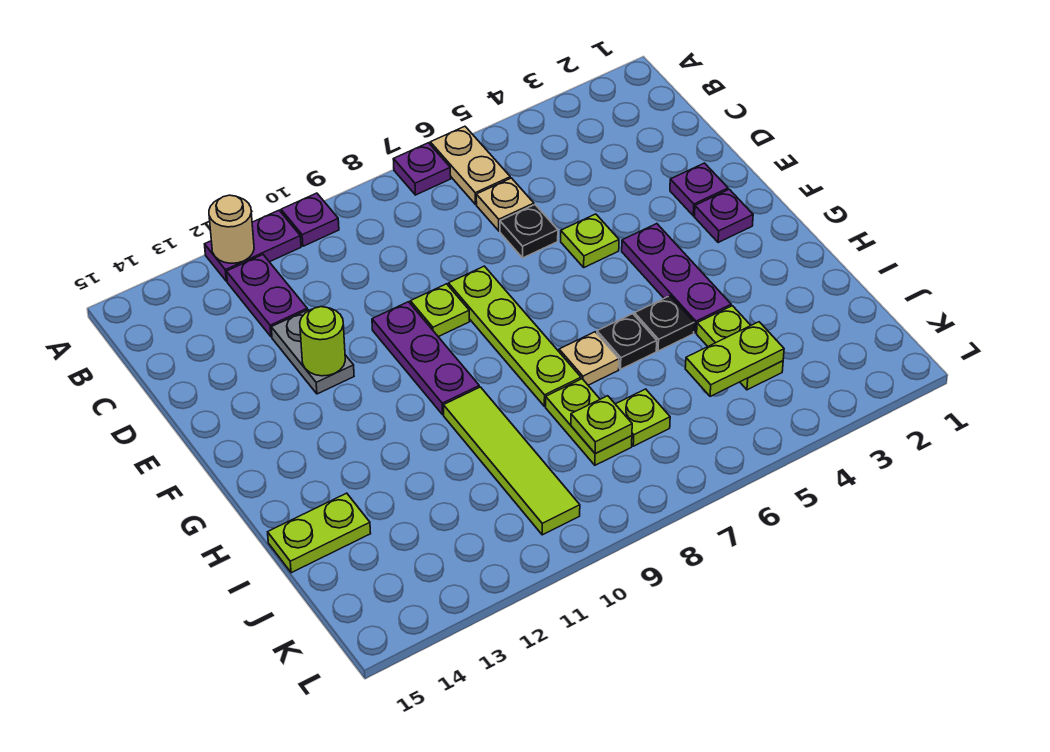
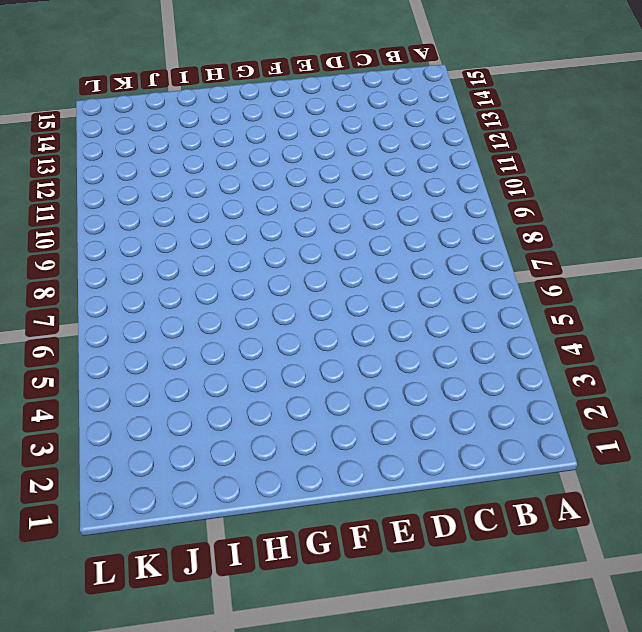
none -> tan 1x2 plate [430,126,510,204]
none -> purple 1x1 plate [393,143,451,195]
none -> purple 1x1 plate [281,193,339,246]

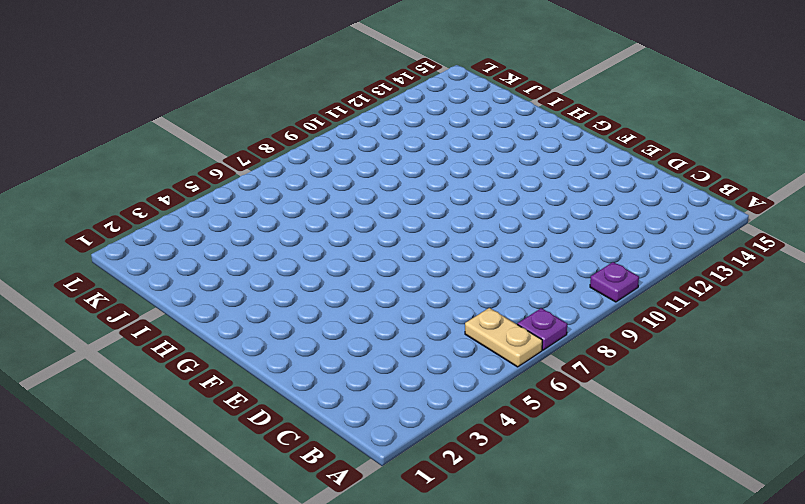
none -> purple 1x2 plate [205,210,301,281]
none -> purple 1x2 plate [226,255,307,337]
none -> tan 1x1 plate [476,178,534,231]

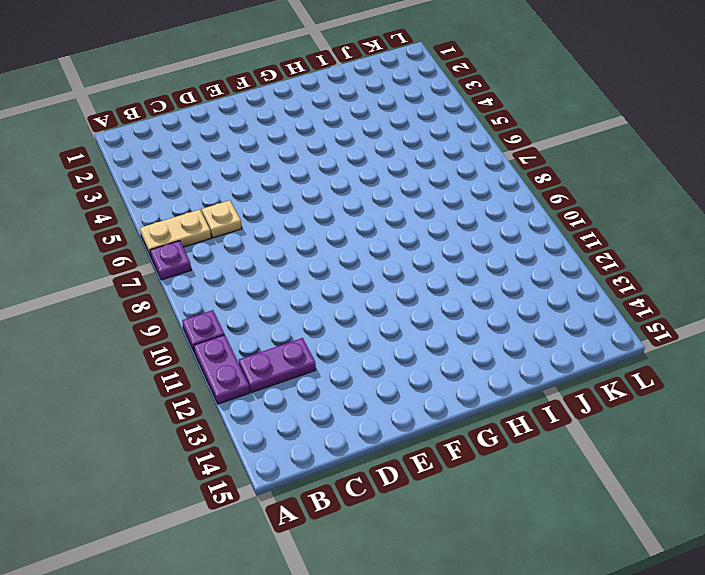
none -> black 1x1 plate [500,205,558,258]
none -> grey 1x2 plate [271,310,354,394]
none -> purple 1x1 plate [670,163,728,216]

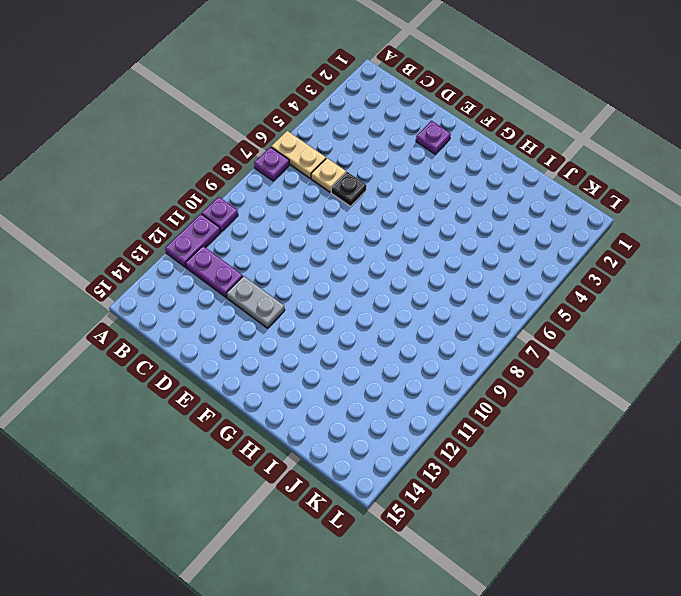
none -> lime 1x1 plate [561,214,619,267]
none -> lime 1x4 plate [448,266,581,406]
none -> lime 1x1 plate [410,284,470,337]

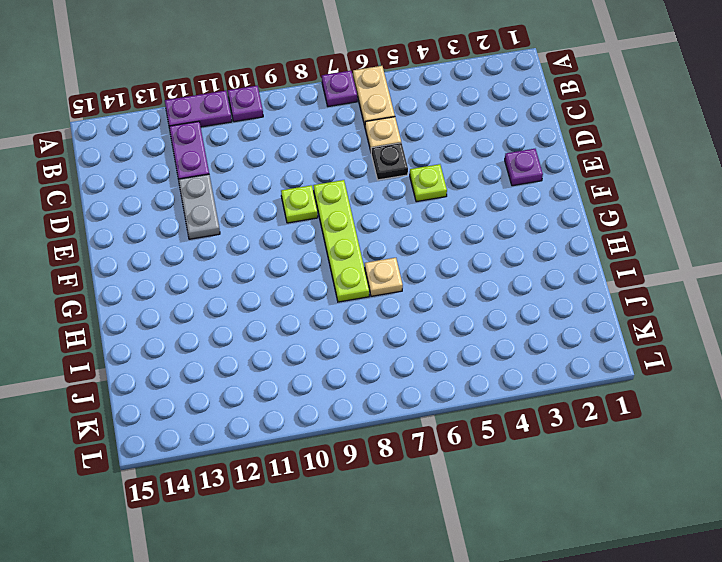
none -> purple 1x3 plate [372,302,479,415]
none -> purple 1x1 plate [694,189,753,243]
none -> purple 1x3 plate [622,224,731,333]

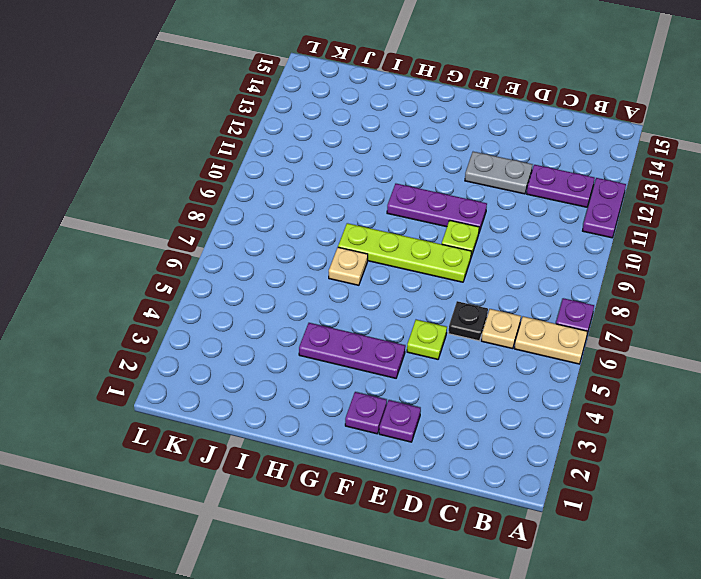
none -> purple 1x1 plate [281,193,339,246]
none -> black 1x1 plate [635,296,694,351]
none -> black 1x1 plate [597,314,657,369]

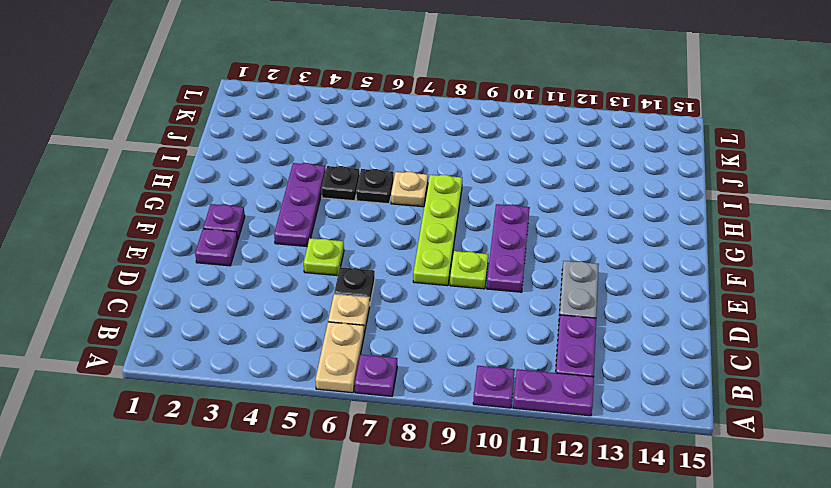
none -> lime 1x4 tile [444,387,580,535]
none -> lime 1x2 plate [697,306,783,390]
none -> lime 1x2 plate [546,379,632,465]

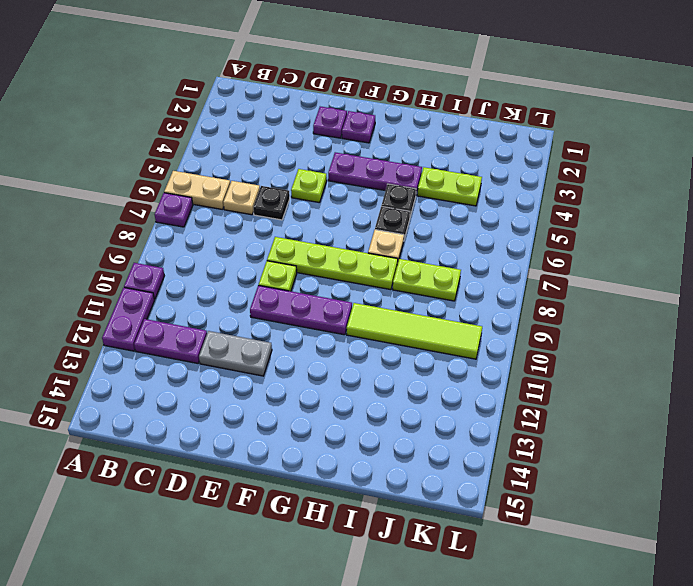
none -> lime 1x2 plate [268,493,371,573]
none -> lime 1x1 plate [616,389,670,446]
none -> tan 1x1 round brick [209,195,254,263]

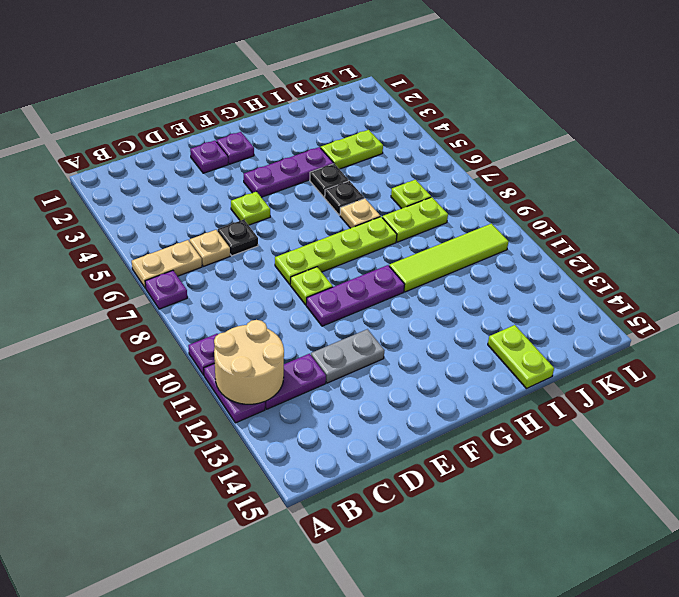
tan 2x2 round brick [214,320,284,404] -> tan 1x1 round brick [209,195,254,263]
none -> lime 1x1 round brick [300,307,345,376]
none -> lime 1x2 plate [685,322,784,396]
none -> lime 1x1 plate [571,396,632,453]

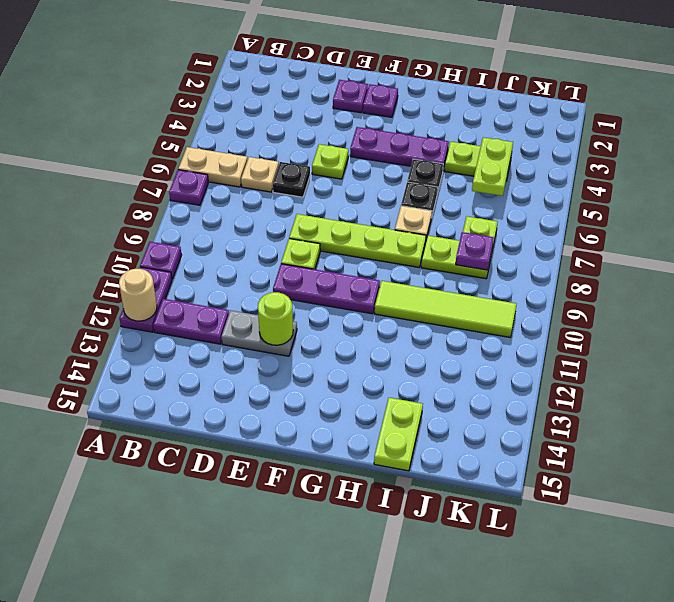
purple 1x1 plate [456,232,494,270] -> lime 1x1 plate [571,396,632,453]

